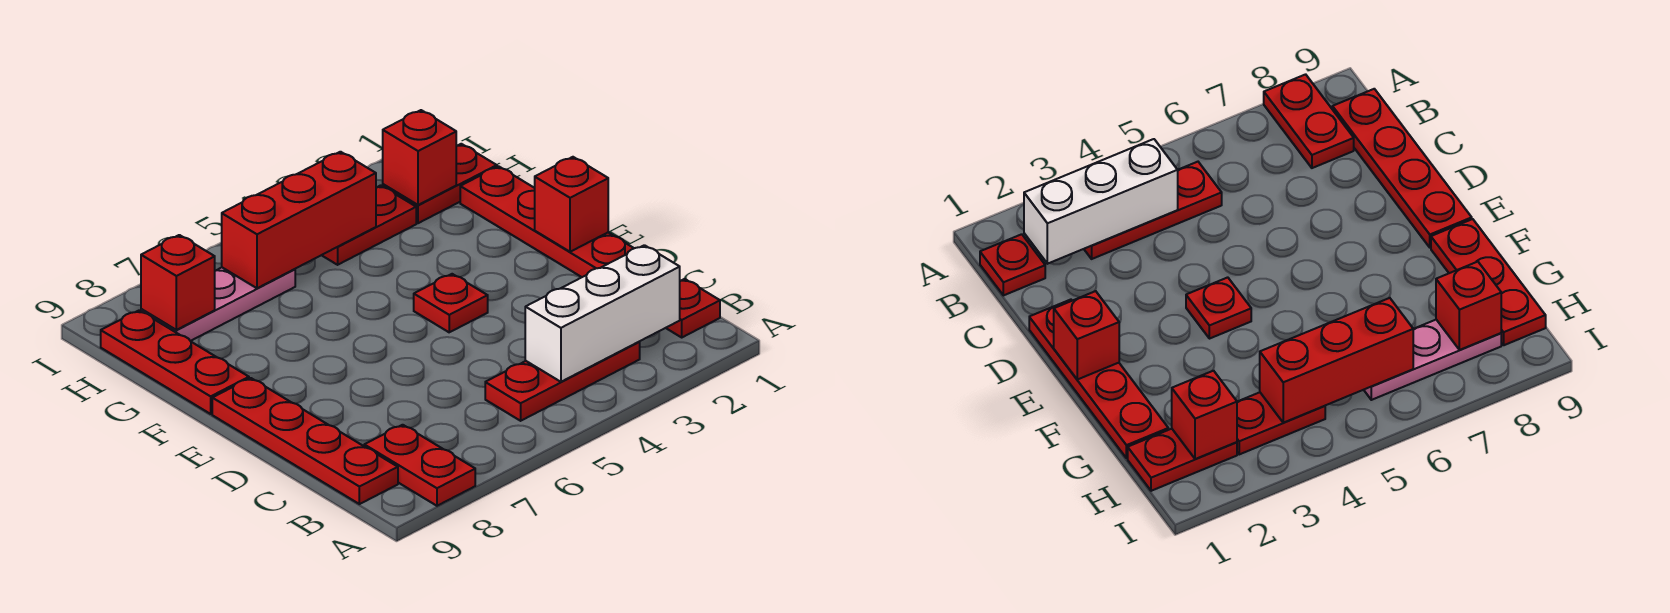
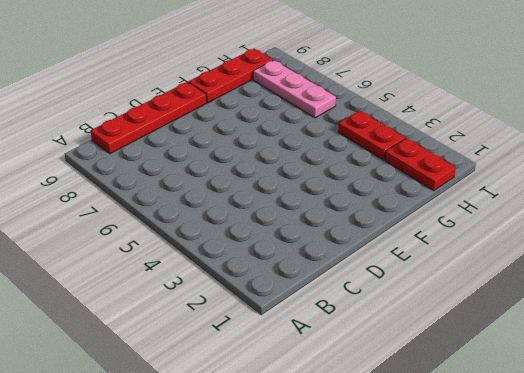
none -> red 1x2 plate [364,425,475,506]
none -> red 1x1 plate [666,279,720,337]
none -> red 1x3 plate [485,342,640,421]

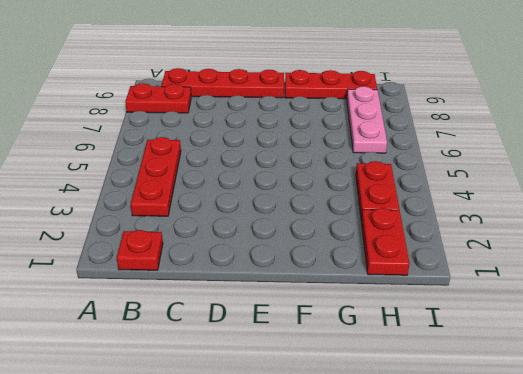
none -> red 1x4 plate [460,166,634,277]
none -> red 1x1 plate [414,274,488,332]
none -> white 1x3 brick [525,245,680,382]

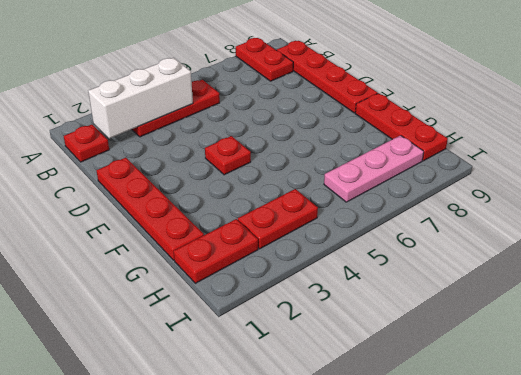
none -> red 1x1 brick [535,157,608,252]
none -> red 1x1 brick [383,110,456,205]
none -> red 1x3 brick [222,152,376,288]

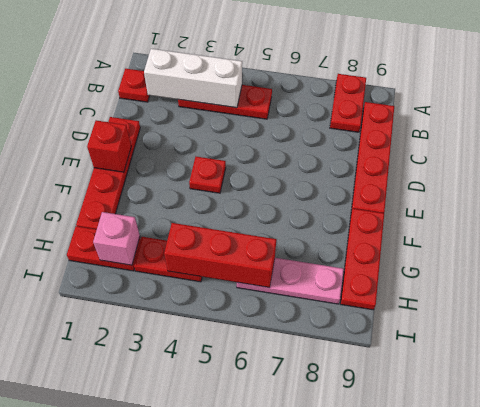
pink 1x1 brick [93,212,140,265] -> red 1x1 brick [383,110,456,205]
none -> red 1x1 brick [141,235,215,330]

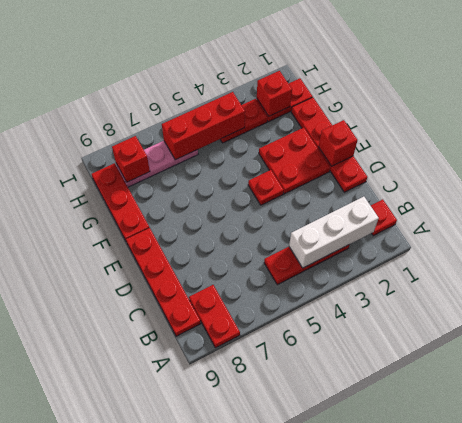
red 2x2 plate [259,128,330,194] -> none

